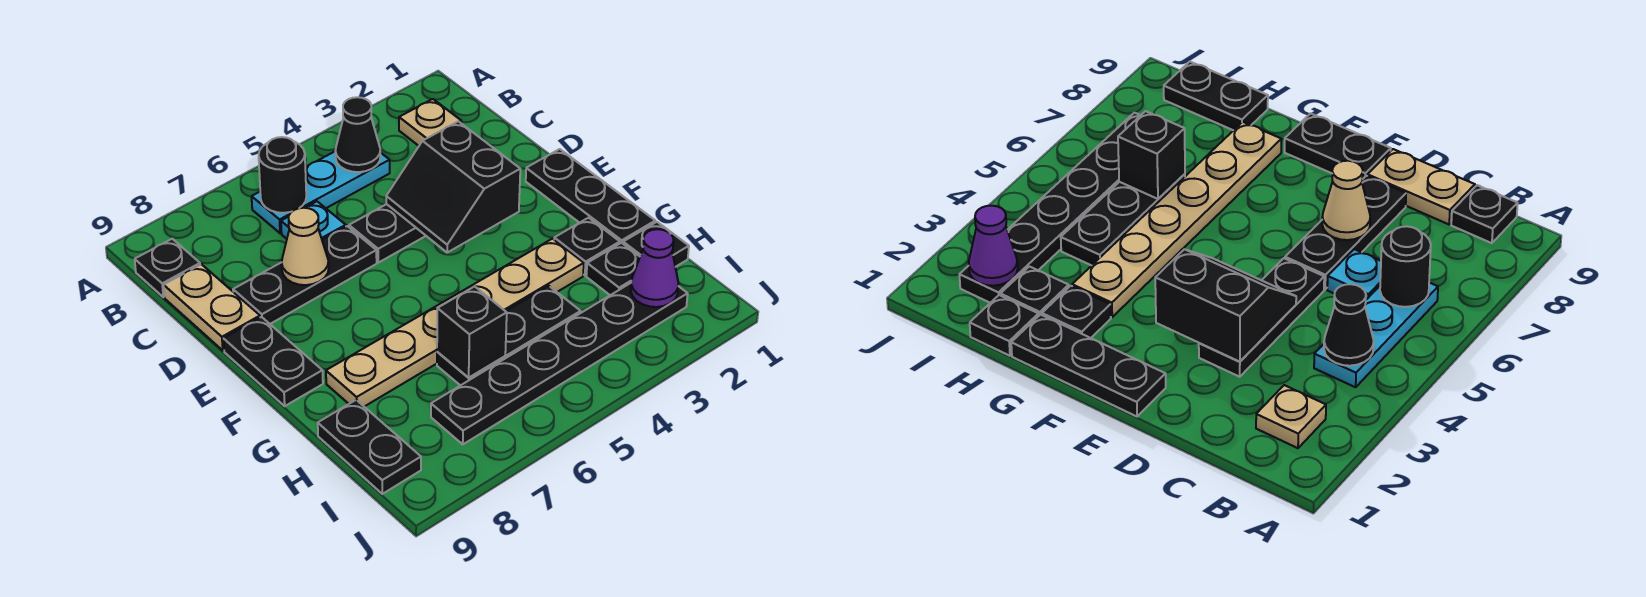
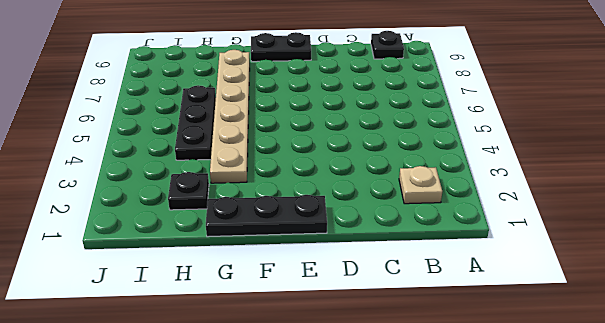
none -> cyan 1x3 plate [252,152,390,233]
none -> cyan 1x1 plate [281,201,346,240]
none -> tan 1x2 plate [164,264,260,350]

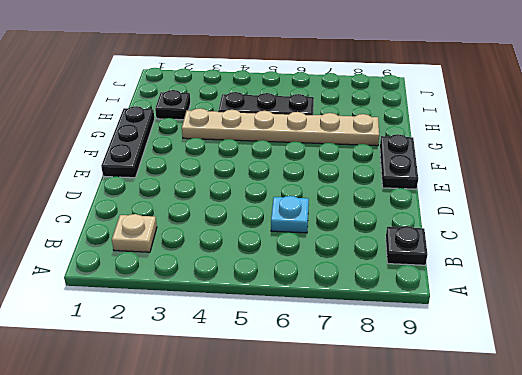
none -> cyan 1x3 plate [252,152,390,233]
none -> tan 1x2 plate [164,264,260,350]
none -> black 1x3 plate [349,204,426,263]

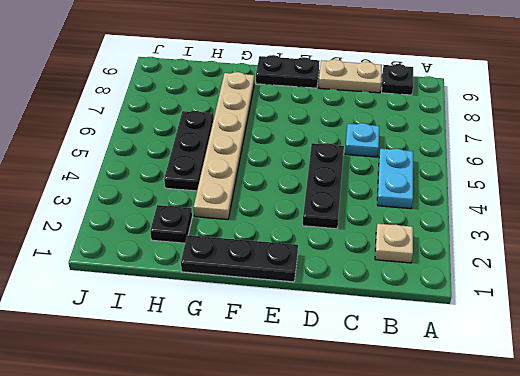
cyan 1x2 plate [377,149,413,209] -> cyan 1x3 plate [252,152,390,233]
none -> black 1x3 plate [233,226,377,324]
none -> black 1x1 plate [554,218,620,275]
none -> black 1x1 plate [623,222,689,267]

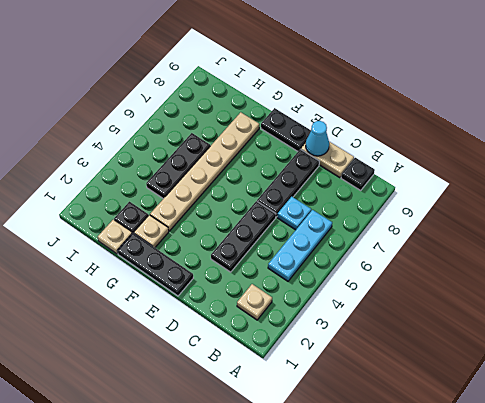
cyan 1x1 cone [306,121,329,156] -> none
tan 1x1 plate [134,215,169,247] -> black 1x1 plate [554,218,620,275]
tan 1x1 plate [98,220,132,254] -> black 1x1 plate [623,222,689,267]
none -> black 1x2 plate [318,400,421,494]
none -> black 1x6 plate [431,283,688,444]
none -> black 1x1 cone [335,97,380,172]

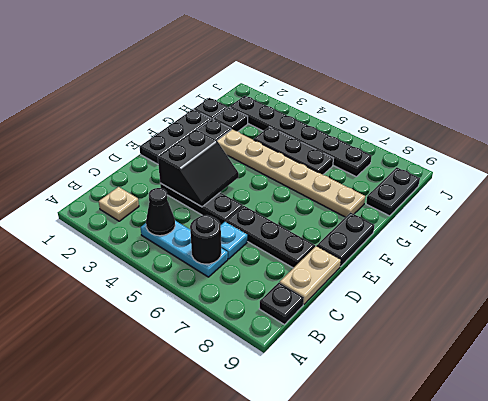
none -> tan 1x1 cone [282,208,329,285]
none -> black 1x1 brick [437,286,507,378]
none -> purple 1x1 cone [631,229,678,307]

